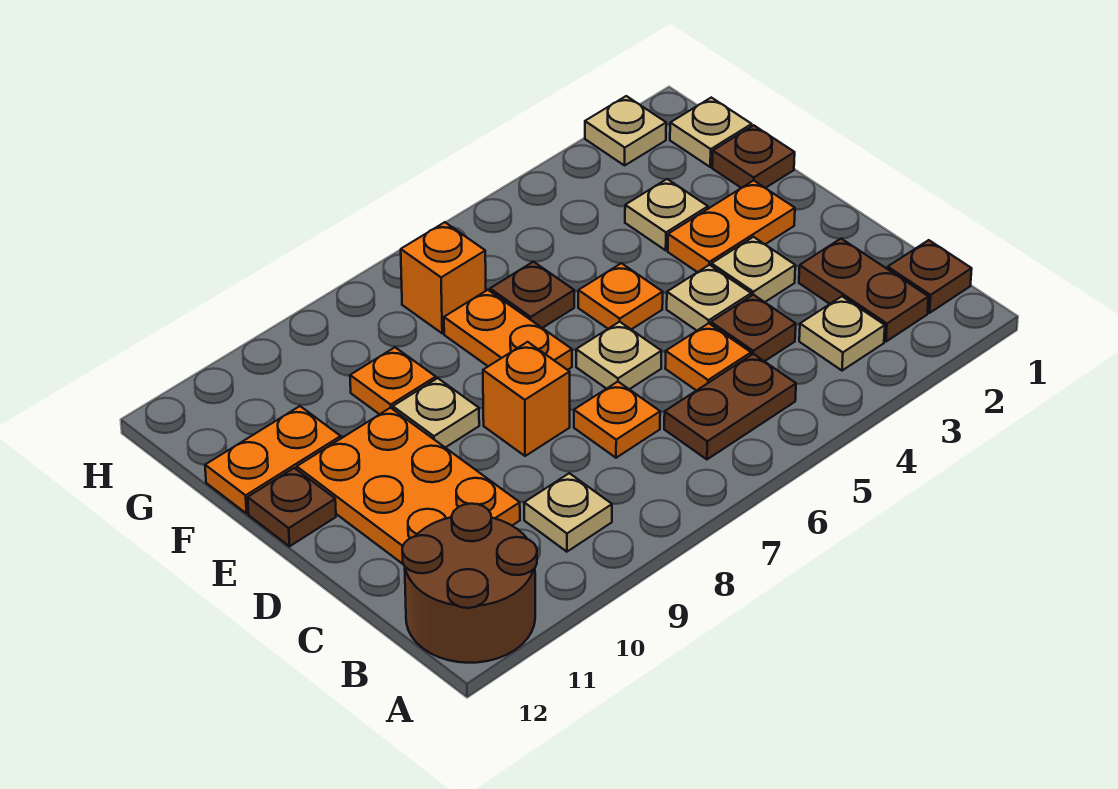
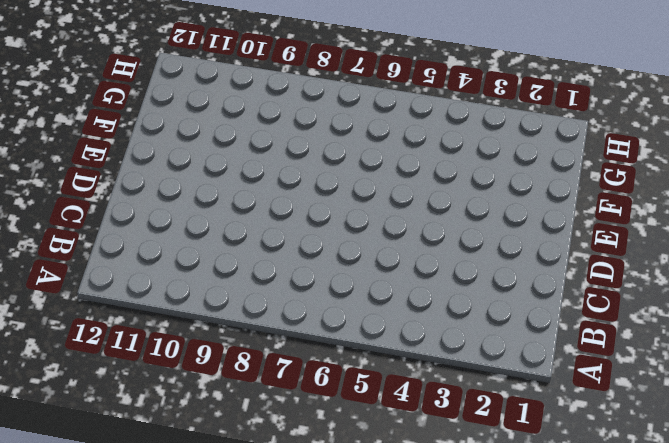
none -> brown 2x2 round brick [402,504,537,663]
none -> brown 1x1 plate [888,240,972,313]
none -> brown 1x2 plate [799,239,928,342]

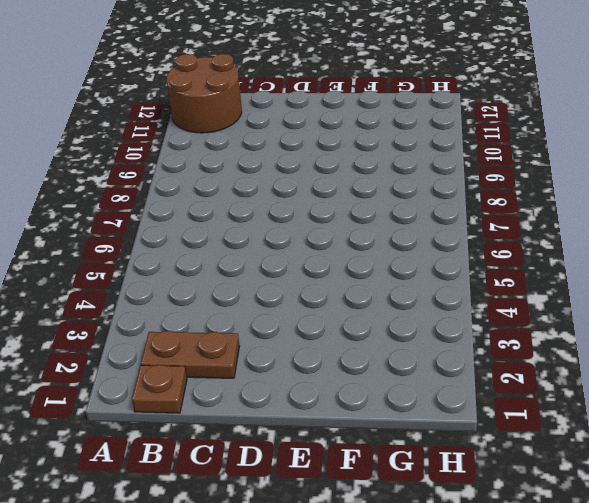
none -> tan 1x1 plate [799,297,885,371]
none -> brown 1x2 plate [664,354,796,459]
none -> tan 1x1 plate [524,473,612,552]

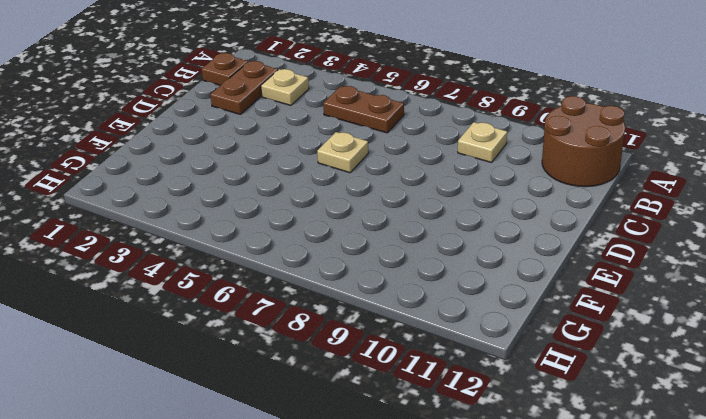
none -> brown 1x1 plate [711,295,796,361]
none -> orange 1x1 plate [665,323,751,391]
none -> orange 1x1 plate [574,382,660,458]

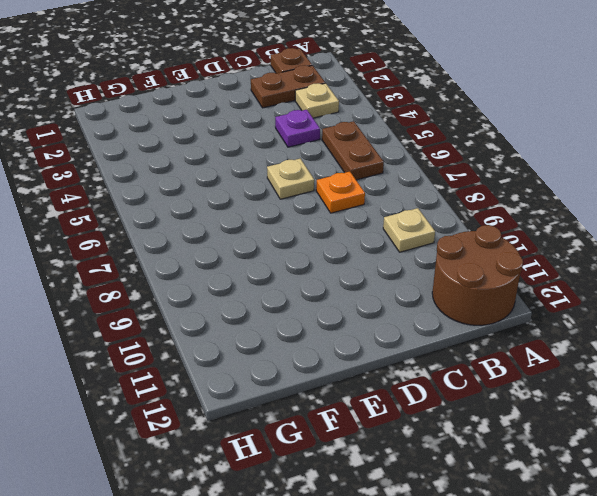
purple 1x1 plate [275,110,320,147] -> brown 1x1 plate [711,295,796,361]
none -> orange 1x1 plate [665,323,751,391]
none -> orange 2x3 plate [297,408,520,565]
none -> tan 1x1 plate [712,237,795,302]

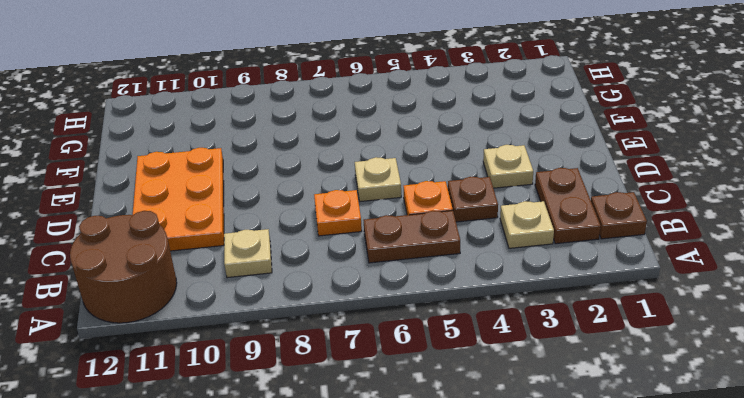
none -> tan 1x1 plate [667,265,751,330]
none -> orange 1x1 brick [483,342,570,456]
none -> orange 1x2 plate [668,180,795,272]

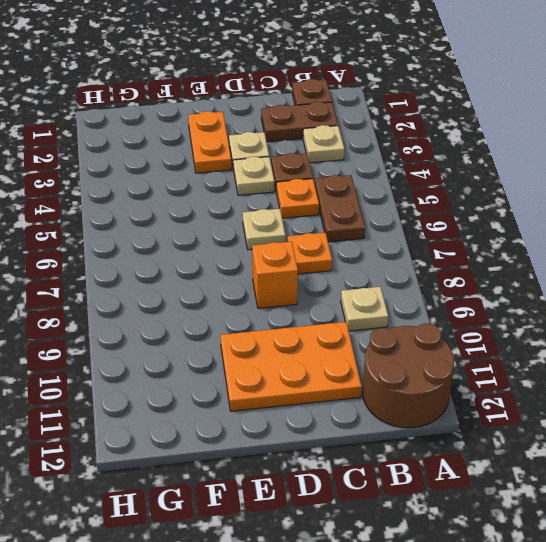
none -> orange 1x1 plate [578,263,663,329]
none -> orange 1x2 plate [444,290,572,370]
none -> tan 1x1 plate [393,378,479,448]

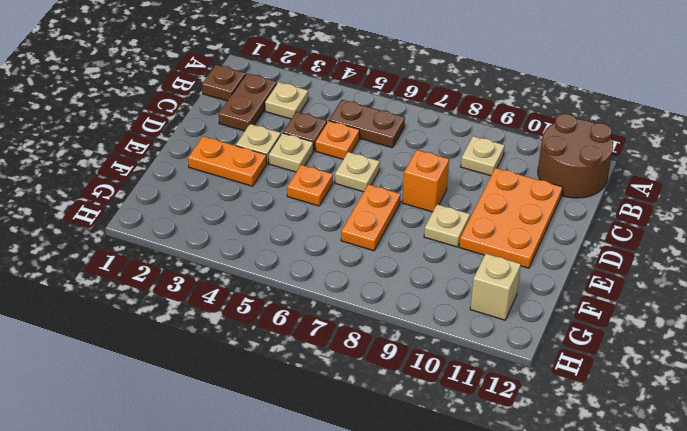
tan 1x1 brick [470,254,521,320] -> none
none -> orange 1x1 plate [574,382,660,458]
none -> brown 1x1 plate [248,468,336,546]
none -> brown 1x1 plate [712,125,795,188]

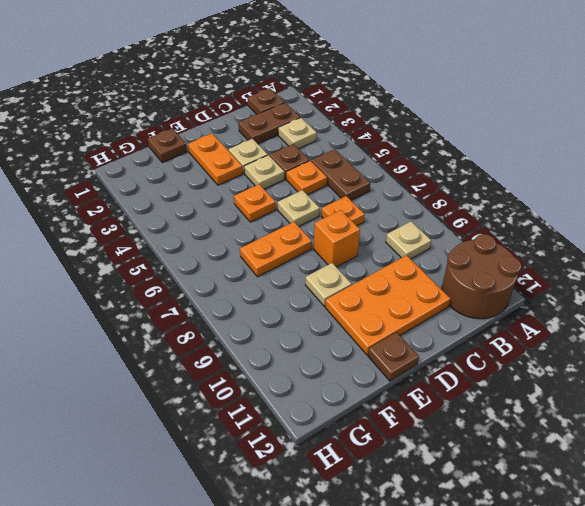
none -> tan 1x1 plate [625,179,708,250]
none -> brown 1x1 plate [490,262,574,328]
none -> orange 1x1 plate [350,347,436,414]

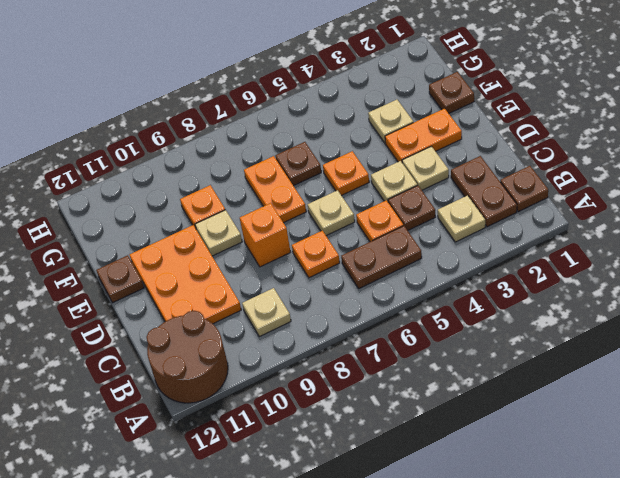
none -> orange 1x2 plate [205,406,341,513]
none -> tan 1x1 plate [670,98,752,167]
none -> orange 1x1 brick [401,222,486,333]

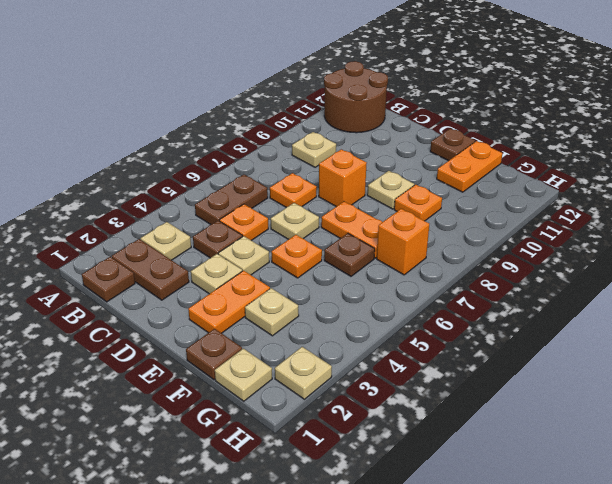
none -> orange 2x3 plate [297,408,520,565]

